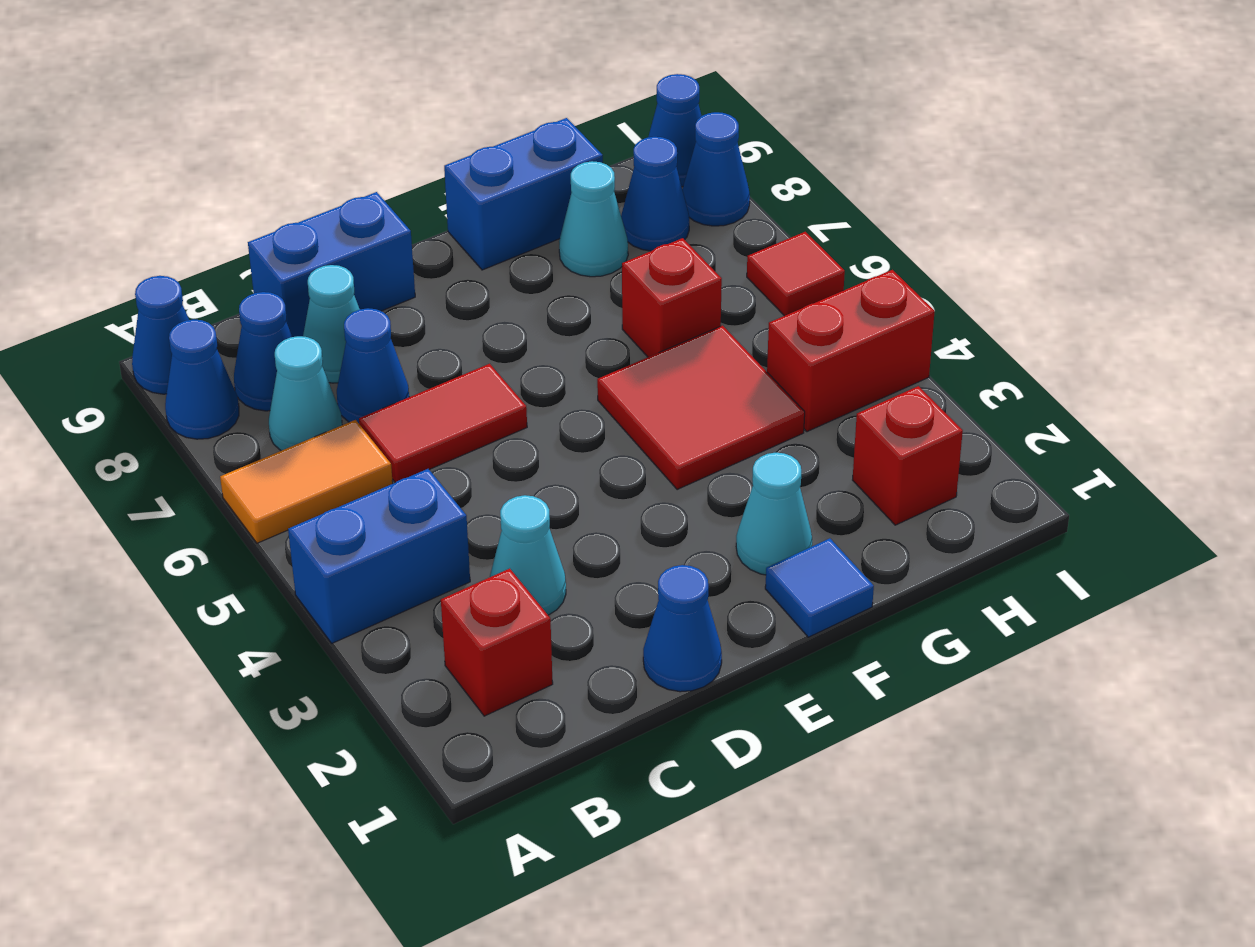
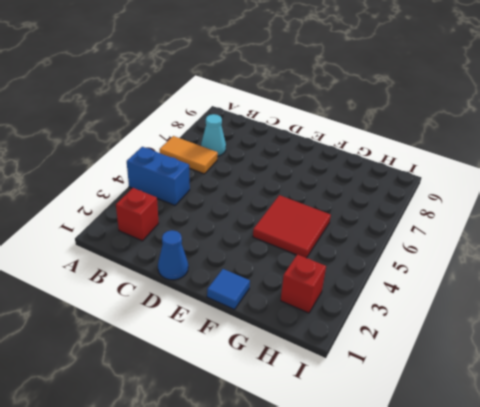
none -> blue 1x1 cone [165,320,239,439]
none -> blue 1x1 cone [132,276,189,394]
none -> blue 1x1 cone [234,292,292,411]

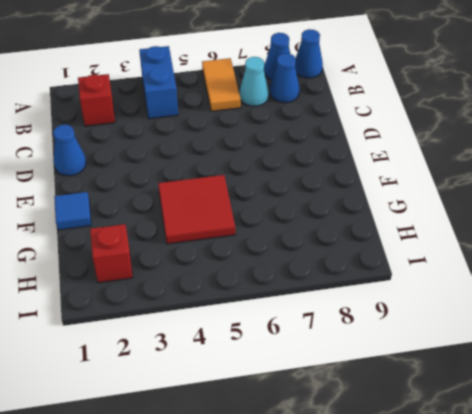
none -> cyan 1x1 cone [490,495,566,615]
none -> red 1x2 tile [359,364,527,483]
none -> blue 1x1 cone [337,308,409,423]

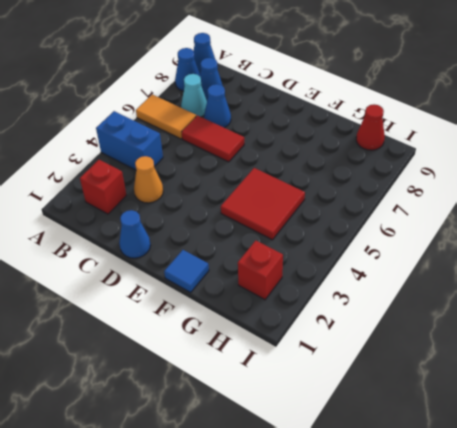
orange 1x1 cone [134,156,163,203] -> cyan 1x1 cone [490,495,566,615]
red 1x1 cone [356,104,385,150] -> none
none -> cyan 1x1 cone [303,265,360,383]
none -> blue 1x2 brick [248,192,415,337]
none -> cyan 1x1 cone [736,453,812,575]

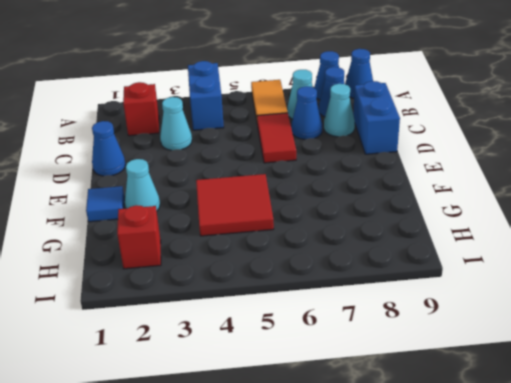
none -> blue 1x2 brick [444,118,603,270]
none -> red 1x1 brick [622,238,722,357]
none -> cyan 1x1 cone [559,161,628,277]

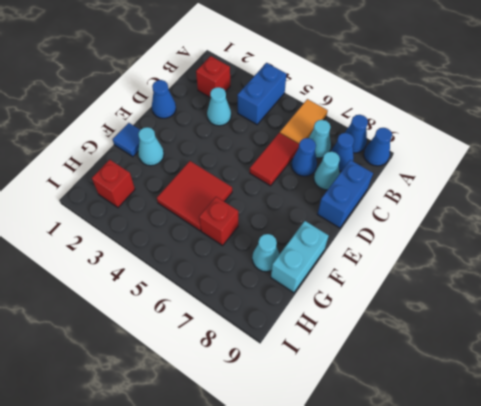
cyan 1x2 brick [271,221,329,293] -> blue 1x2 brick [444,118,603,270]
none -> red 1x2 brick [767,270,935,432]
none -> blue 1x1 cone [621,137,689,251]
none -> red 1x1 tile [747,232,845,316]

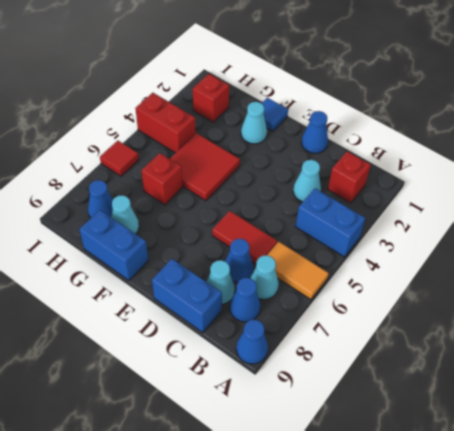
none -> blue 1x1 cone [165,320,239,439]
none -> blue 1x1 cone [682,112,750,226]
none -> blue 1x1 cone [648,74,701,187]

